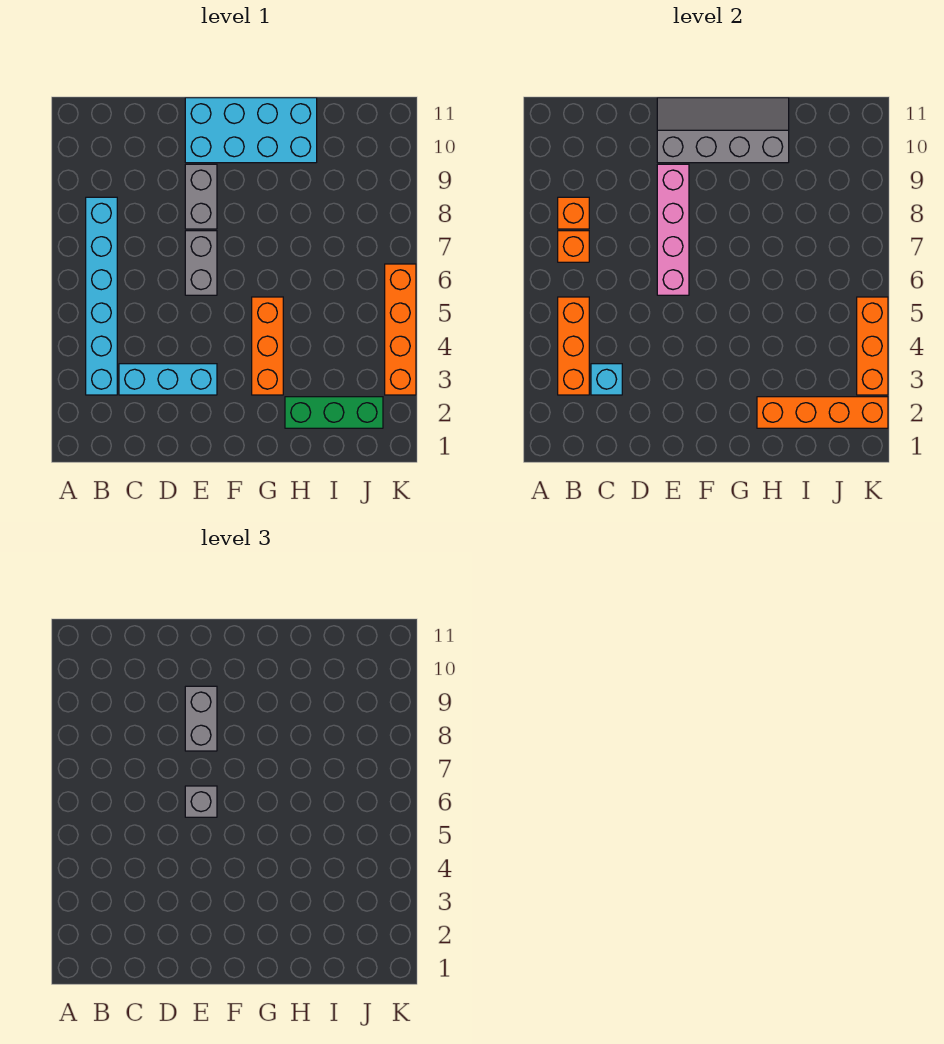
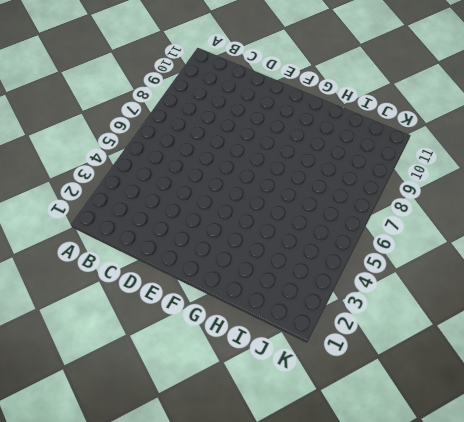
none -> cyan 1x6 brick [86,197,117,395]
none -> cyan 1x3 brick [119,364,217,395]
none -> grey 1x2 brick [185,231,217,295]

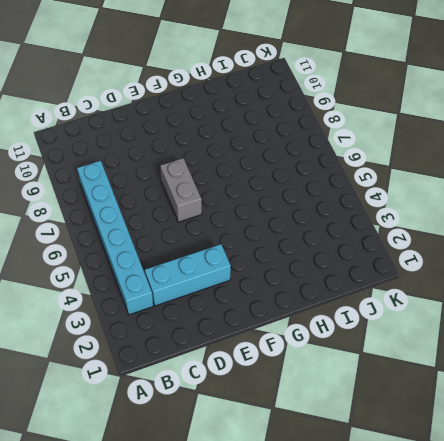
none -> grey 1x2 brick [185,164,217,229]
none -> cyan 2x4 brick [185,98,317,163]
none -> orange 1x3 brick [252,297,283,395]

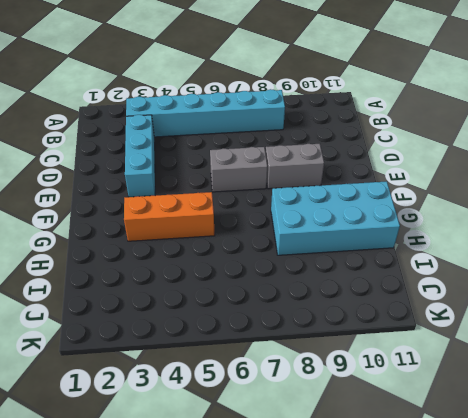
cyan 2x4 brick [271,181,400,255] -> cyan 2x4 brick turned to [185,98,317,163]
none -> green 1x3 brick [285,397,383,428]
none -> orange 1x4 brick [385,264,416,395]
none -> orange 1x3 brick [558,297,589,395]

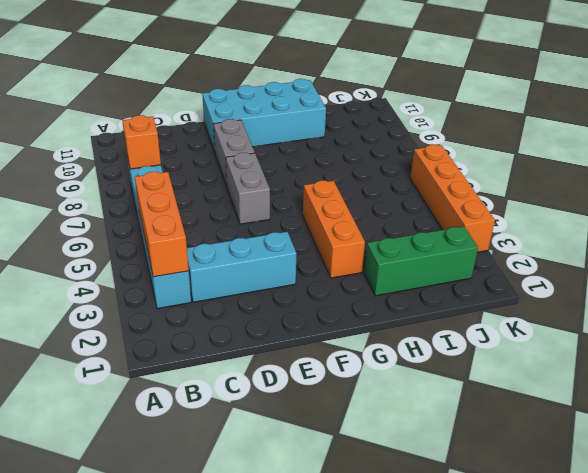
none -> orange 1x1 brick [558,231,589,262]
none -> cyan 1x1 brick [591,364,622,395]
none -> pink 1x4 brick [657,164,689,295]

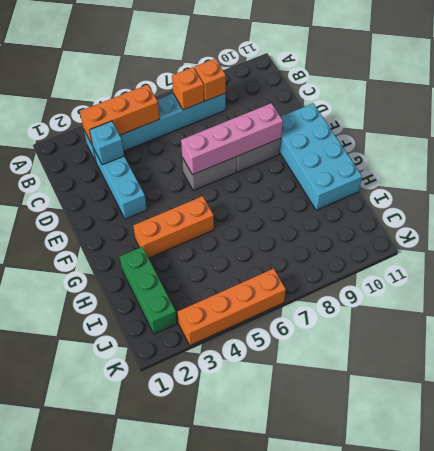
none -> grey 2x4 slope [657,98,789,163]
none -> orange 1x4 brick [757,397,888,428]
none -> orange 1x3 brick [857,297,888,395]

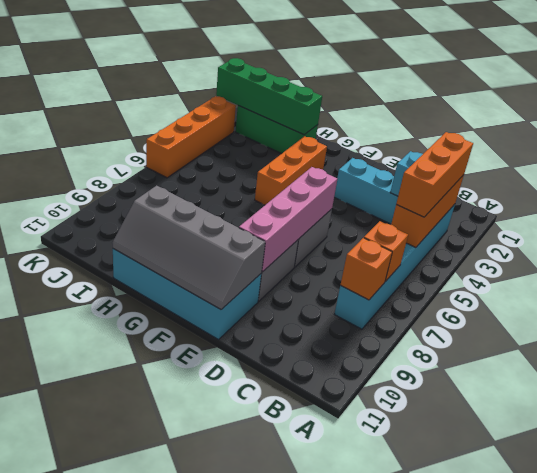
orange 1x3 brick [396,132,473,217] -> orange 1x3 brick moved to [857,297,888,395]
green 1x4 brick [216,58,322,135] -> orange 1x4 brick [757,397,888,428]
none -> grey 1x1 brick [185,786,217,817]
none -> grey 1x2 brick [185,686,217,751]

